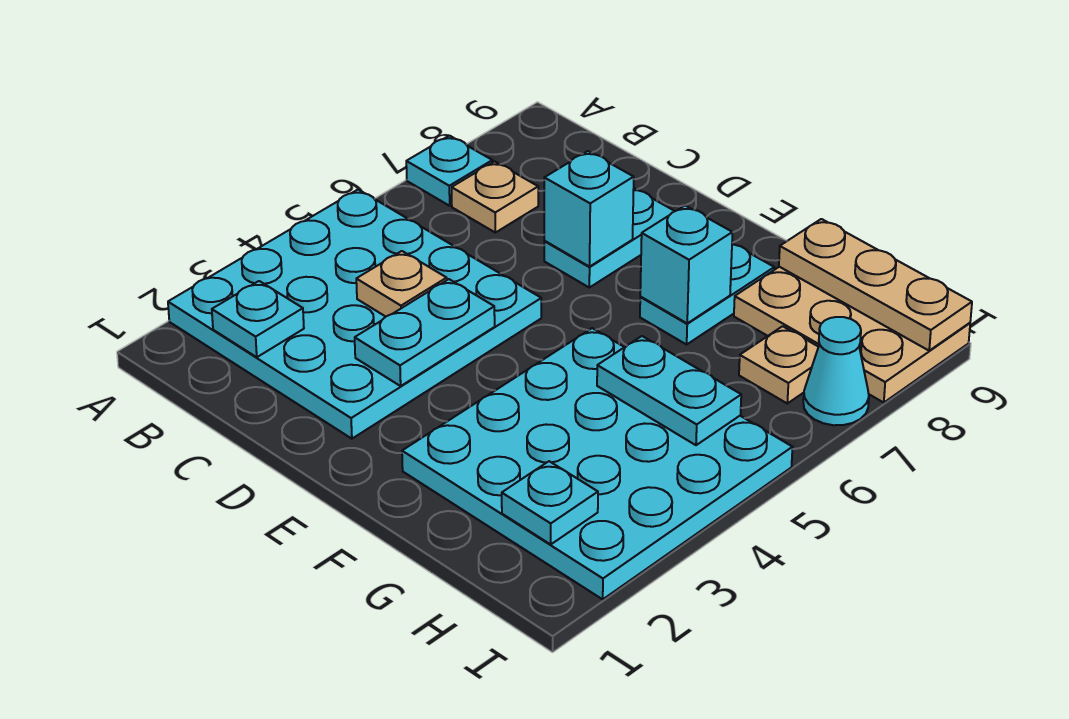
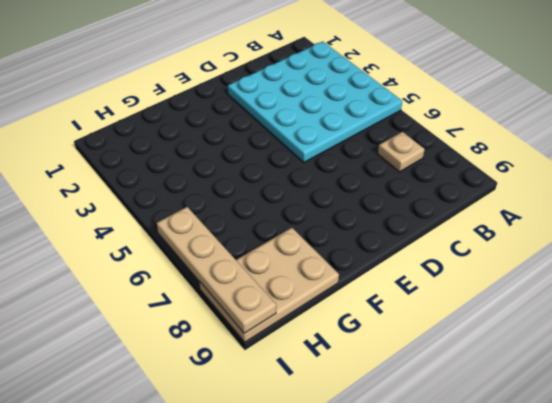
tan 1x4 plate [157,207,276,333] -> tan 1x3 plate [779,219,972,351]
none -> cyan 1x1 plate [406,136,492,206]
none -> cyan 1x2 plate [544,188,675,287]
none -> cyan 4x4 plate [402,328,792,599]

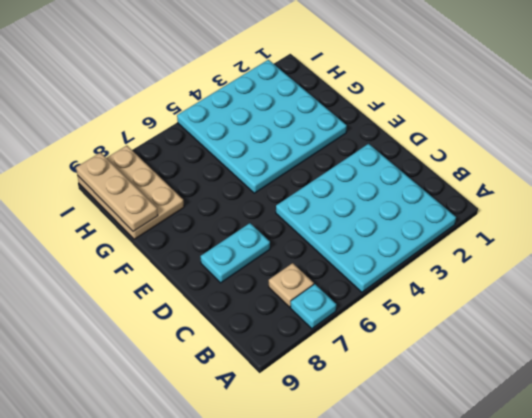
none -> cyan 1x2 plate [640,244,774,344]
none -> tan 1x1 plate [739,326,818,403]
none -> cyan 1x1 cone [803,317,869,425]

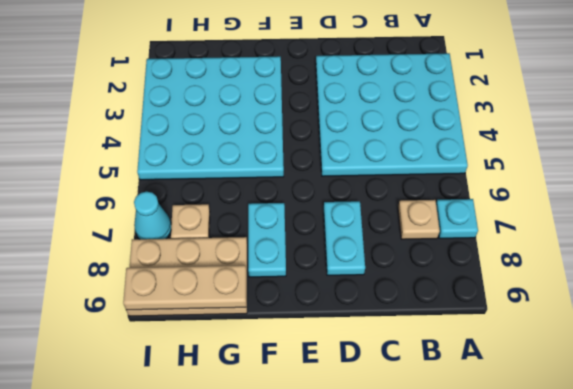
none -> cyan 1x1 plate [212,281,304,357]
none -> tan 1x1 plate [356,251,447,317]
none -> cyan 1x2 plate [355,279,495,386]

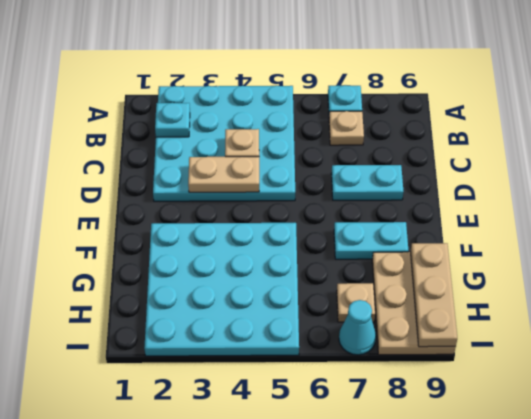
tan 1x2 plate [188,157,259,192] -> cyan 1x2 plate [355,279,495,386]
none -> cyan 1x1 brick [544,151,634,267]
none -> cyan 1x1 brick [640,205,732,323]
none -> cyan 1x2 plate [597,336,741,445]

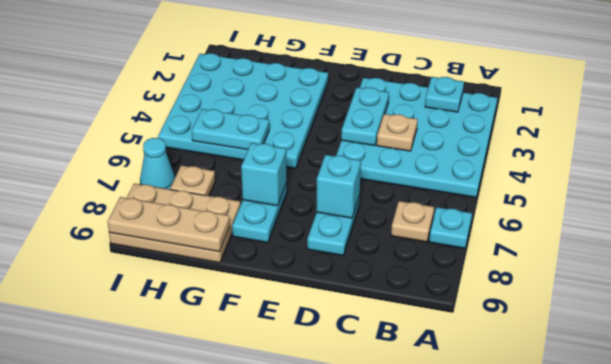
none -> cyan 1x1 plate [502,461,598,544]

